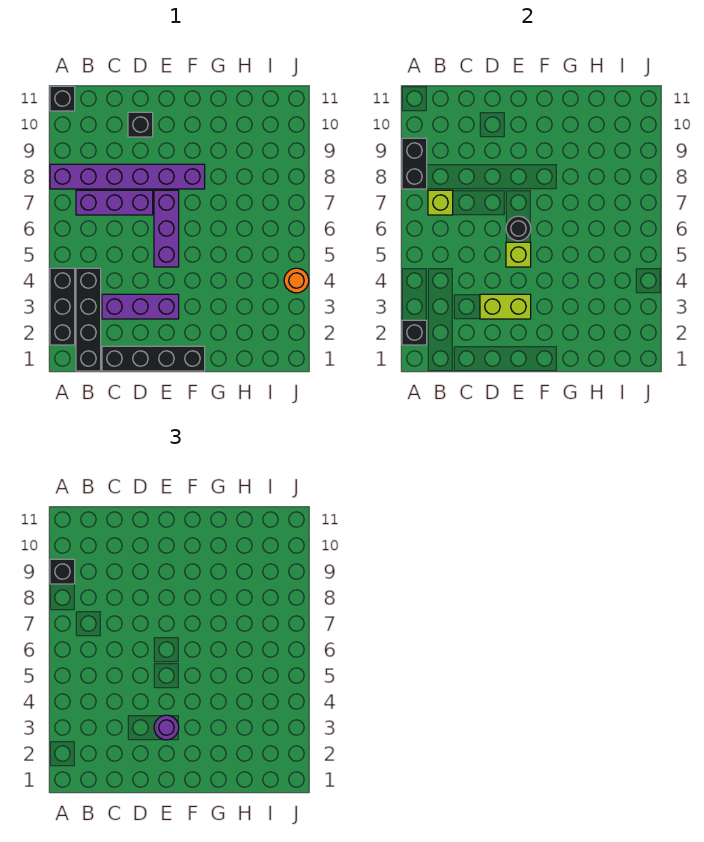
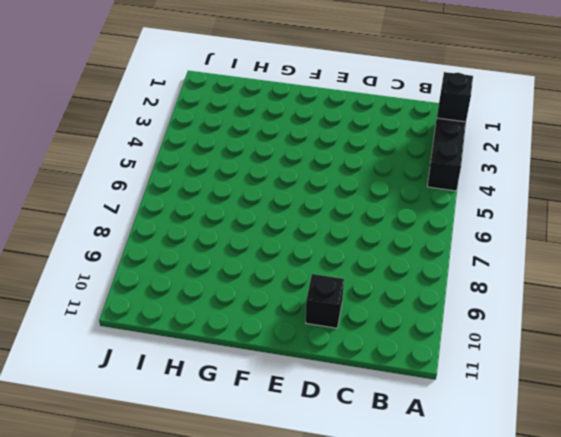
none -> purple 1x6 brick [50,164,205,189]
none -> black 1x1 brick [50,86,75,111]
none -> black 1x4 brick [76,268,101,371]

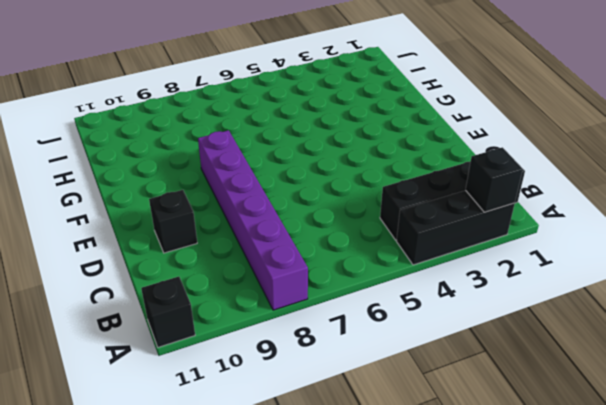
none -> purple 1x3 brick [76,190,153,215]
none -> black 1x4 brick [102,346,205,371]
none -> purple 1x3 brick [102,294,179,319]

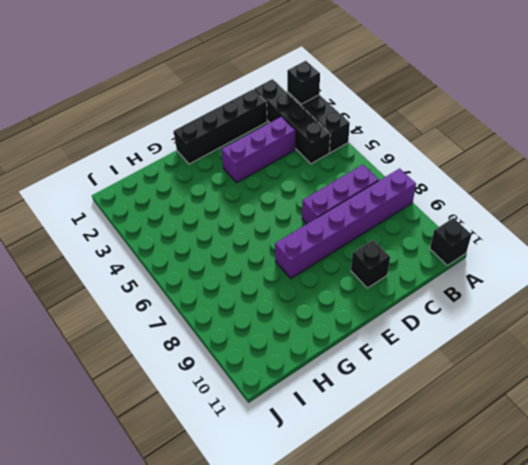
none -> purple 1x3 brick [154,190,179,267]
none -> orange 1x1 round brick [284,268,309,293]
none -> black 1x2 brick [402,138,427,189]

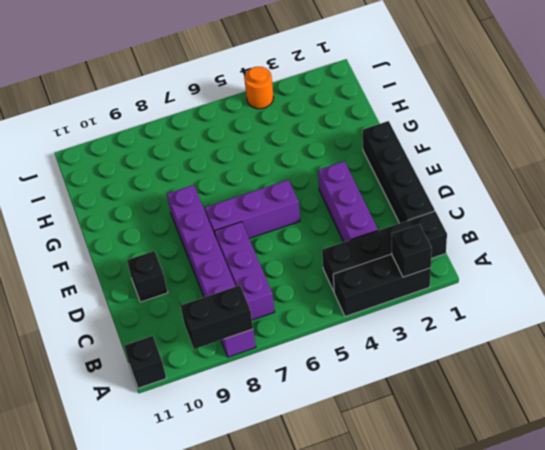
none -> lime 1x1 brick [428,190,453,215]
none -> lime 1x2 brick [480,294,531,319]
none -> lime 1x1 brick [506,242,531,267]

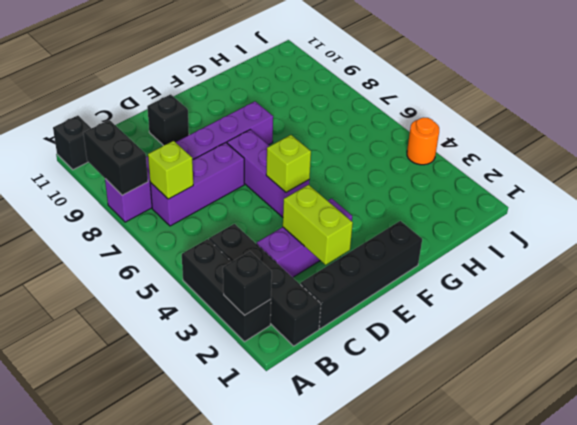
lime 1x2 brick [283,185,353,265] -> lime 1x2 brick turned to [480,294,531,319]
none -> black 1x1 round brick [506,216,531,241]
none -> black 1x1 brick [50,559,75,584]
none -> purple 1x1 round brick [154,715,179,740]

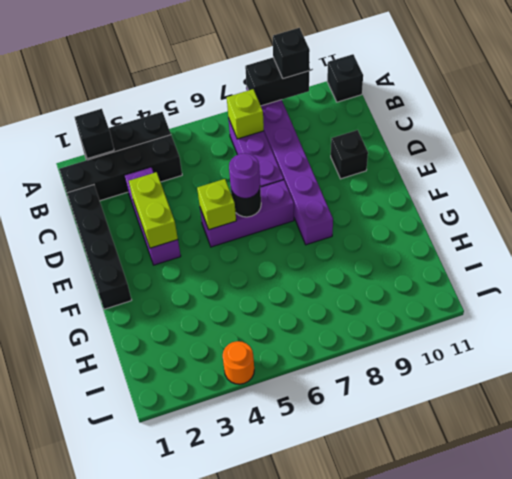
purple 1x1 round brick [229,153,260,198] -> purple 1x1 round brick moved to [154,715,179,740]

